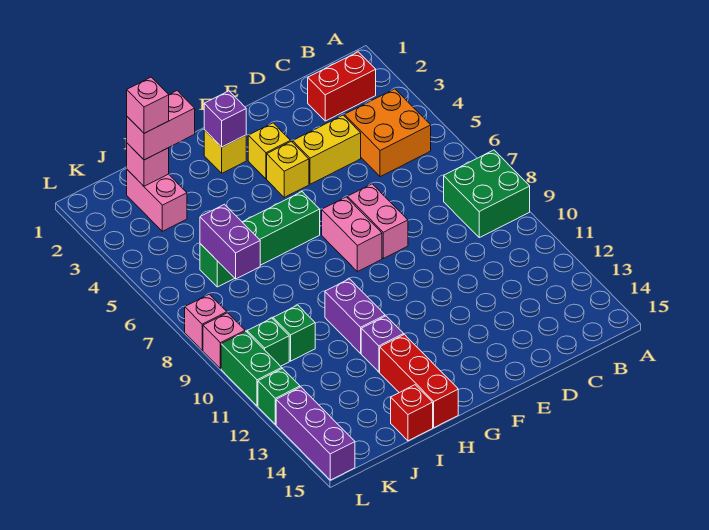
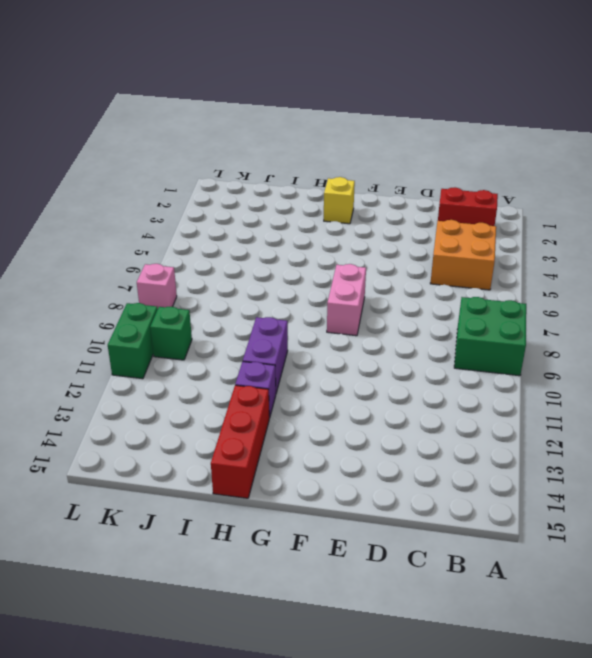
none -> yellow 1x2 brick [293,115,361,184]
none -> pink 1x2 brick [348,184,408,258]
none -> yellow 1x1 brick [248,123,291,179]

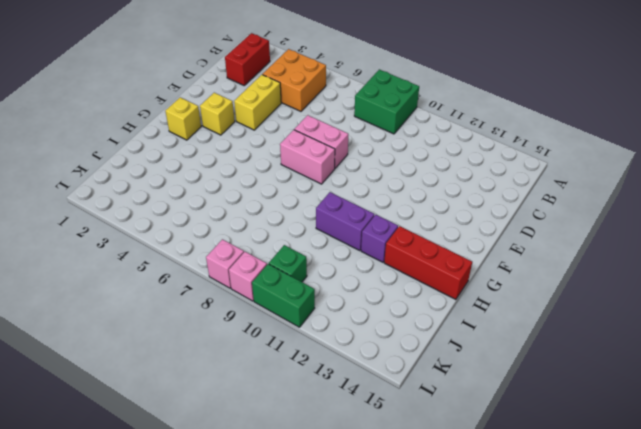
none -> yellow 1x1 brick [267,141,309,197]
none -> green 1x4 brick [200,192,320,287]
none -> red 1x1 brick [391,385,433,441]

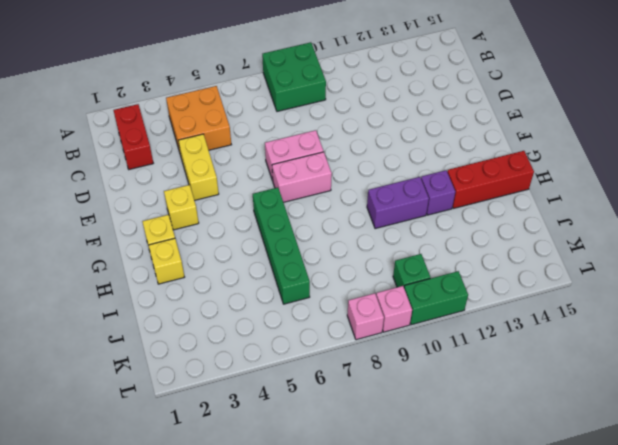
yellow 1x1 brick [149,238,184,284] -> yellow 1x1 brick moved to [267,141,309,197]
none -> red 1x1 brick [391,385,433,441]
none -> pink 1x2 brick [127,170,187,231]
none -> green 1x1 brick [273,305,315,361]

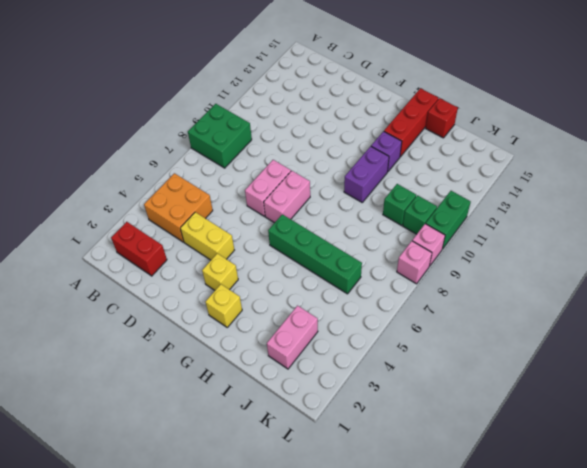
none -> yellow 1x1 brick [267,141,309,197]
none -> green 1x1 brick [258,369,300,425]
none -> purple 1x3 brick [276,387,355,480]

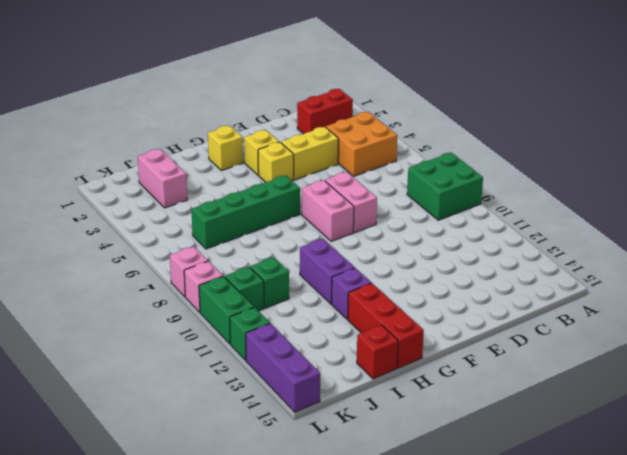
none -> purple 1x1 brick [204,91,246,147]
none -> pink 1x1 brick [127,143,169,186]
none -> purple 1x2 brick [200,204,260,279]

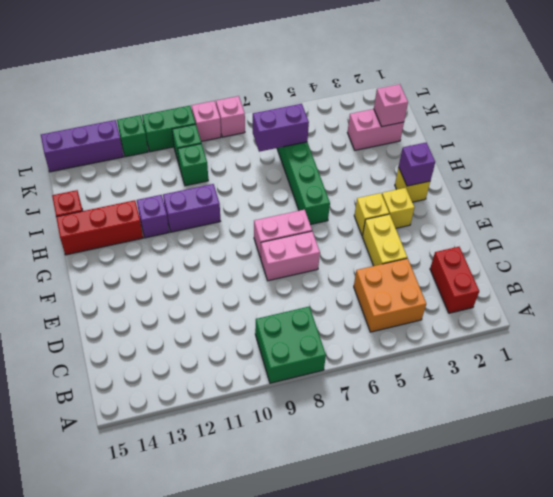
none -> pink 1x2 brick [127,91,195,160]
none -> pink 1x1 brick [127,77,169,133]

